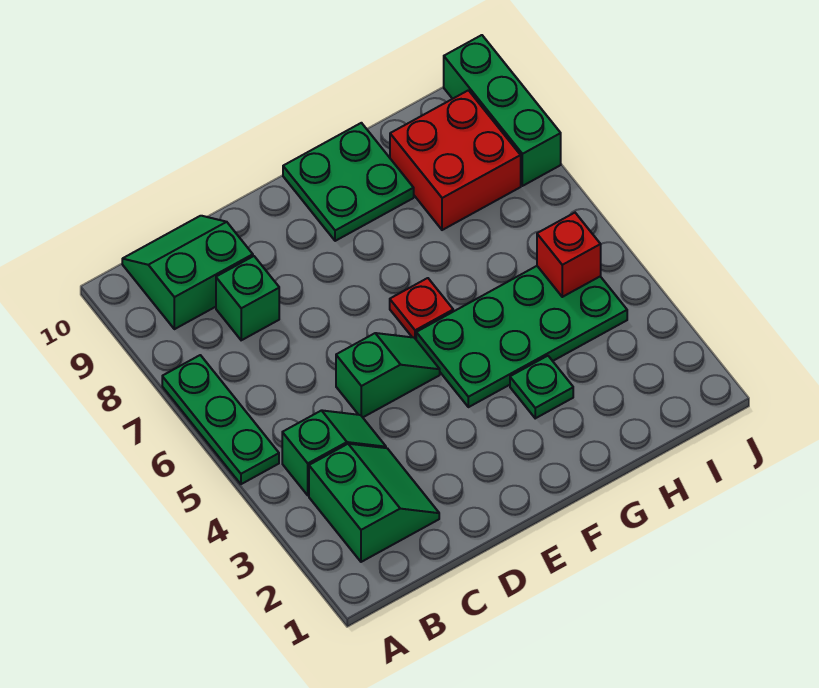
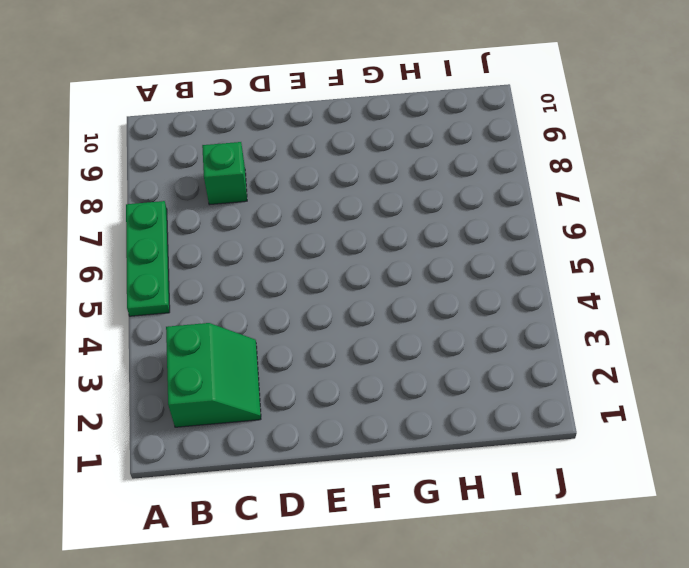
none -> green 1x2 slope [282,410,386,495]
none -> green 2x2 slope [122,216,253,329]
none -> green 1x2 slope [336,333,440,417]

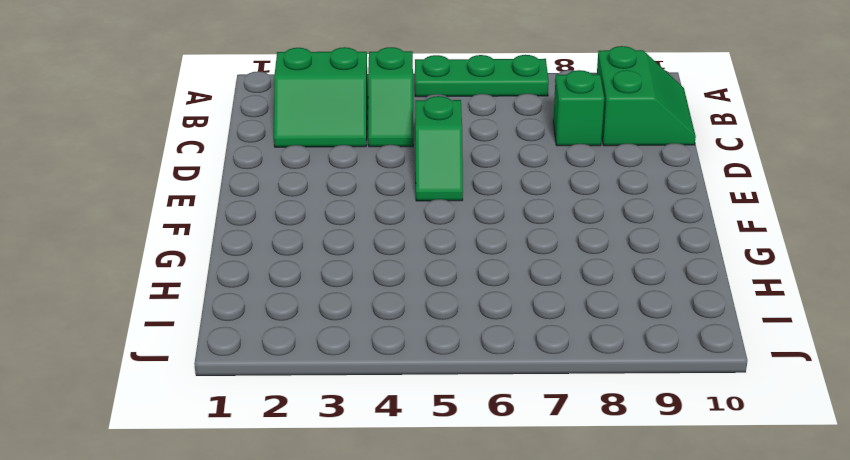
none -> green 2x4 plate [416,266,627,407]
none -> red 1x1 plate [390,278,453,339]
none -> green 2x2 plate [283,123,414,241]

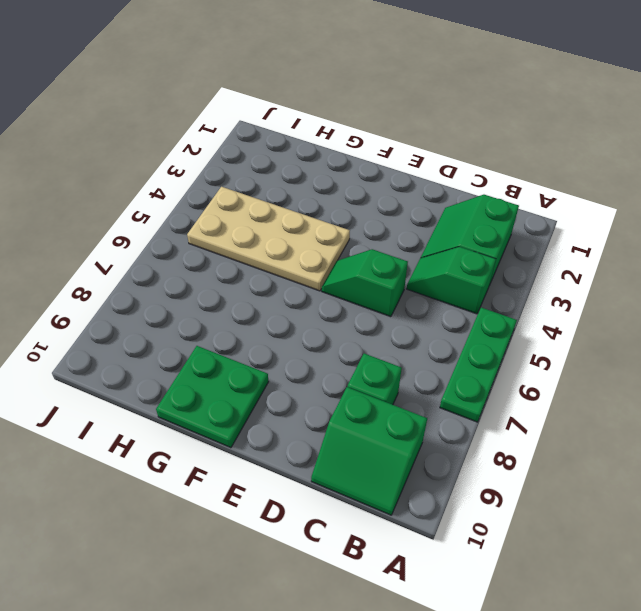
tan 2x4 plate [187,187,350,291] -> green 2x4 plate [416,266,627,407]
none -> red 1x1 plate [390,278,453,339]
none -> green 1x1 plate [510,356,573,418]
none -> red 2x2 brick [390,90,521,230]

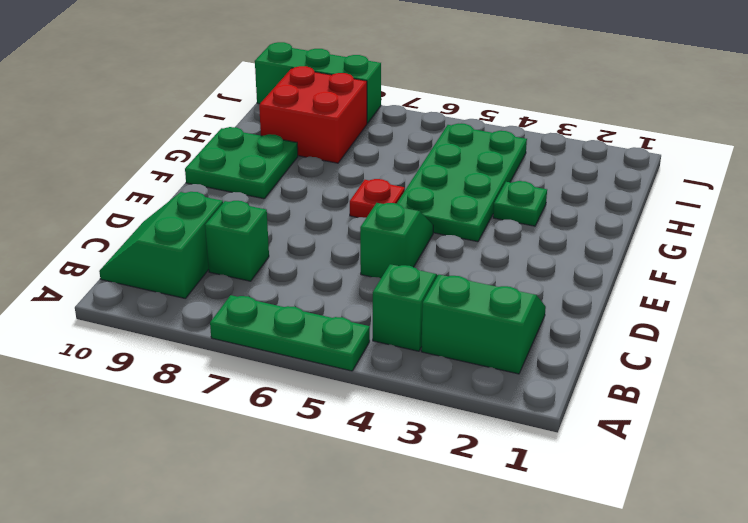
none -> red 1x1 brick [537,213,601,297]

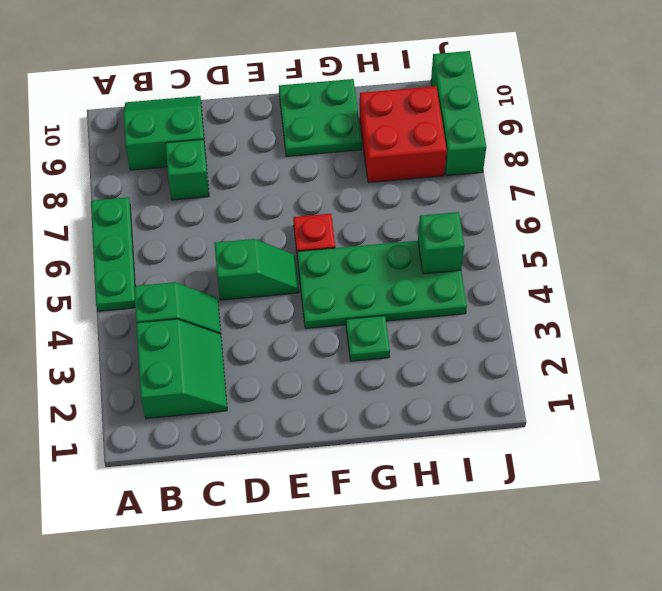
green 1x1 brick [418,212,464,274] -> red 1x1 brick [537,213,601,297]

